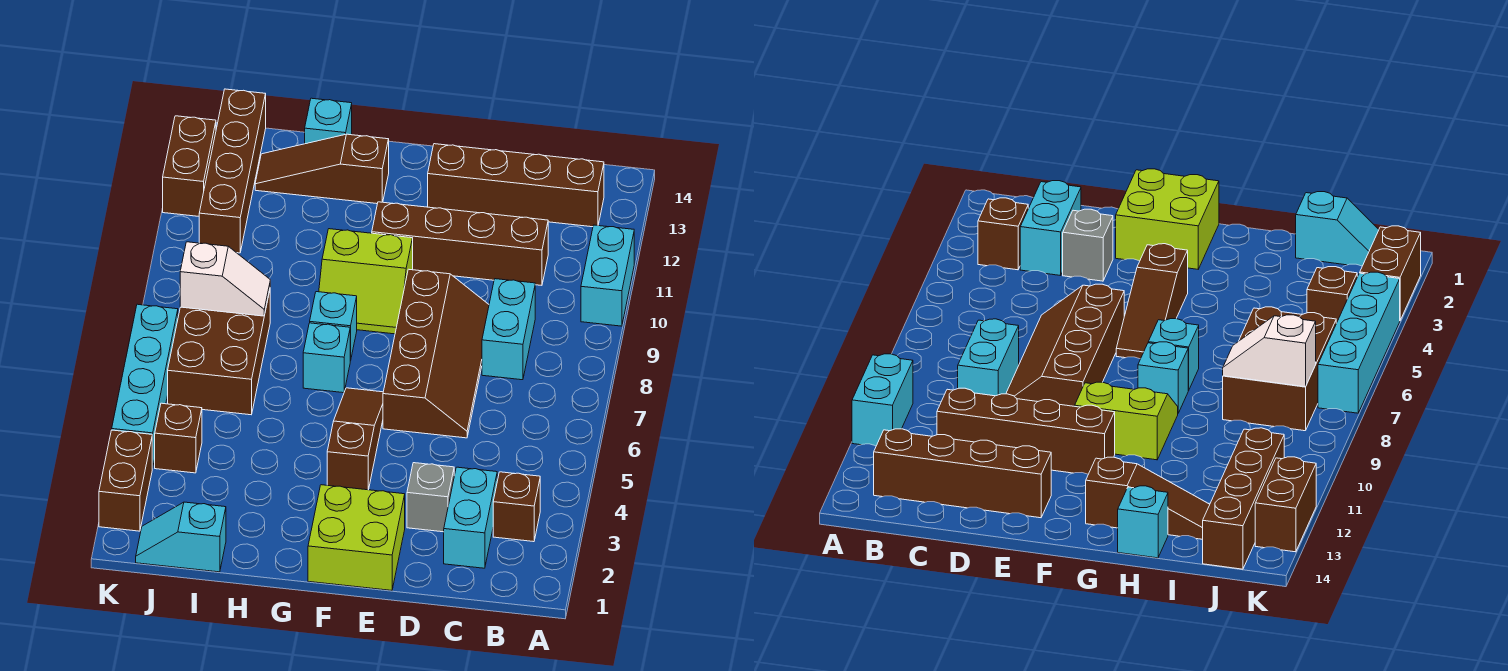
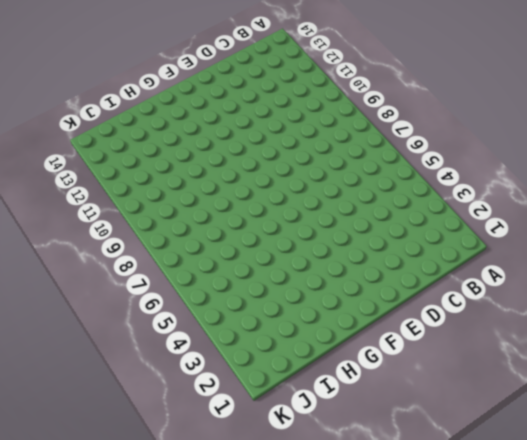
none -> cyan 1x2 brick [581,225,634,326]
none -> brown 1x1 brick [493,472,540,542]
none -> brown 1x4 brick [428,144,604,227]

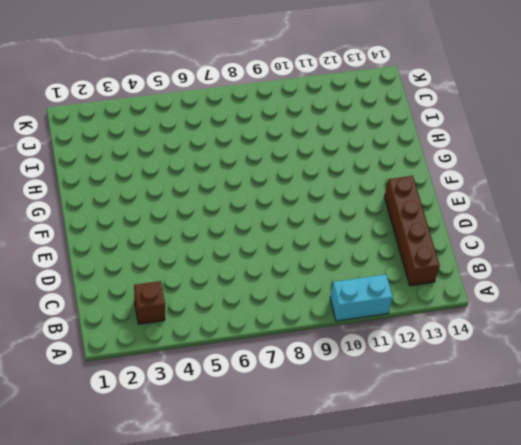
none -> cyan 1x2 brick [444,467,497,568]
none -> cyan 1x2 brick [482,279,535,380]
none -> brown 1x4 brick [372,202,548,285]

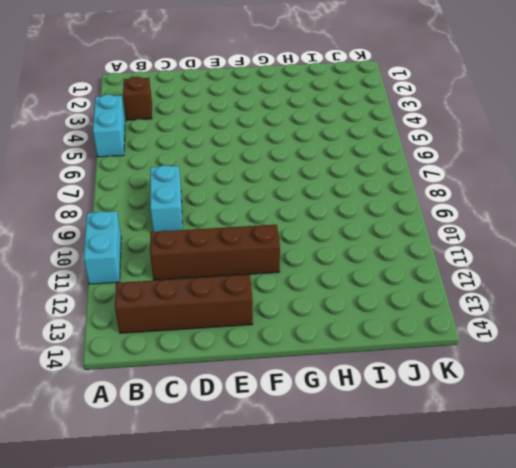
cyan 1x2 brick [93,94,125,157] -> cyan 1x2 brick moved to [444,467,497,568]
none -> grey 1x1 brick [407,463,454,532]
none -> brown 2x4 slope [383,269,489,438]
none -> lime 2x2 brick [308,485,405,590]

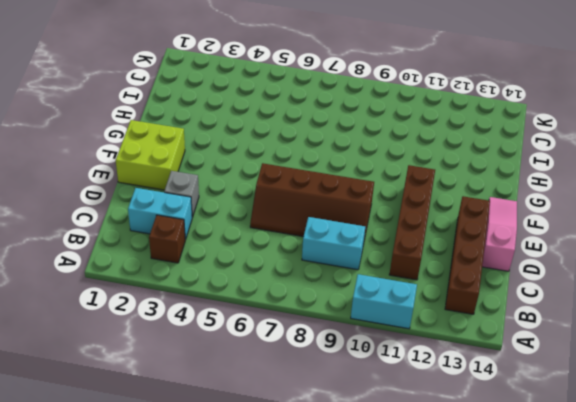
pink 1x3 slope [482,197,517,271] -> none
none -> brown 1x3 slope [327,388,383,490]
none -> lime 2x2 slope [319,229,413,334]
none -> cyan 1x1 brick [303,323,350,393]

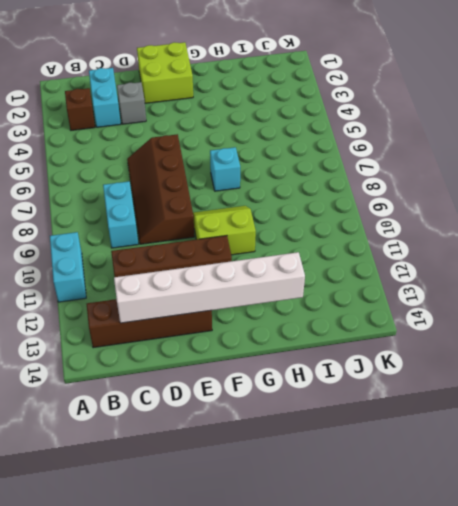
white 1x6 brick [114,252,305,323] -> none
none -> brown 1x3 slope [327,388,383,490]
none -> cyan 1x1 brick [310,292,357,361]
none -> brown 1x3 slope [255,134,389,204]

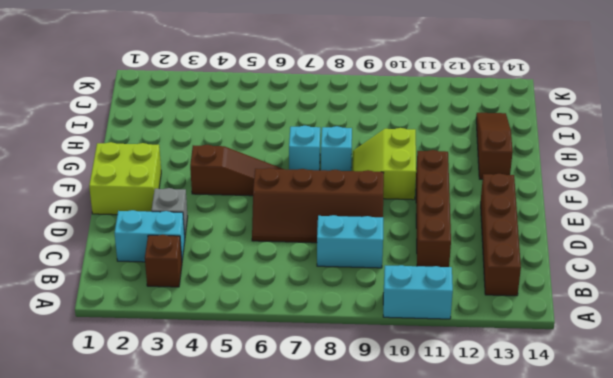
none -> cyan 1x1 brick [305,98,352,144]
none -> cyan 1x2 slope [136,502,226,572]
none -> brown 2x3 brick [168,291,270,415]

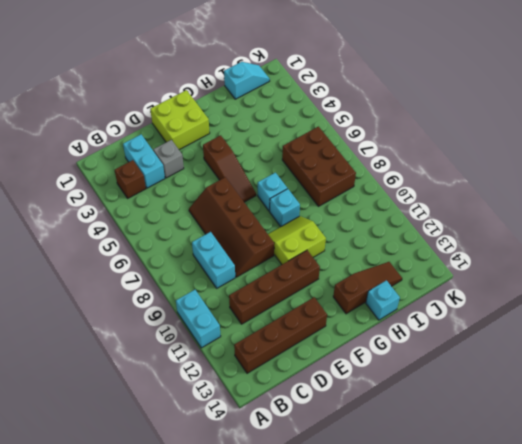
none -> brown 1x1 brick [155,403,202,473]
none -> brown 1x4 brick [199,89,266,253]
none -> brown 1x2 brick [99,430,152,531]

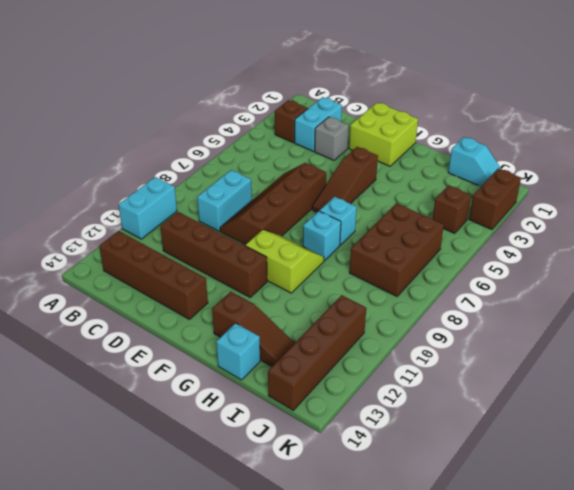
none -> cyan 1x4 brick [112,304,178,468]
none -> brown 1x2 brick [163,116,216,216]
none -> white 1x2 slope [180,242,270,316]

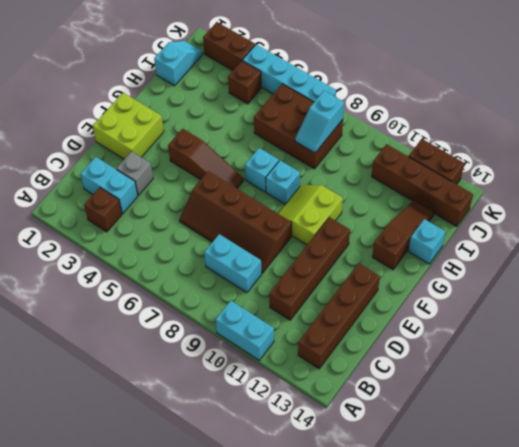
cyan 1x2 slope [295,91,344,153] -> white 1x2 slope [180,242,270,316]

